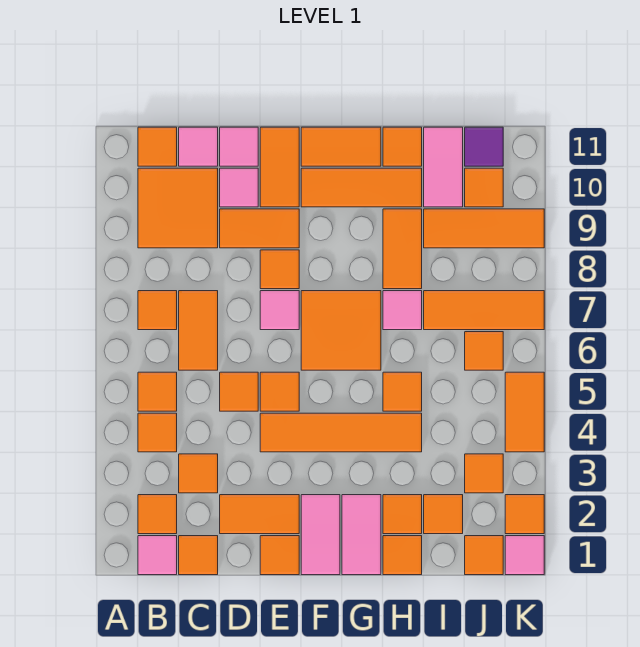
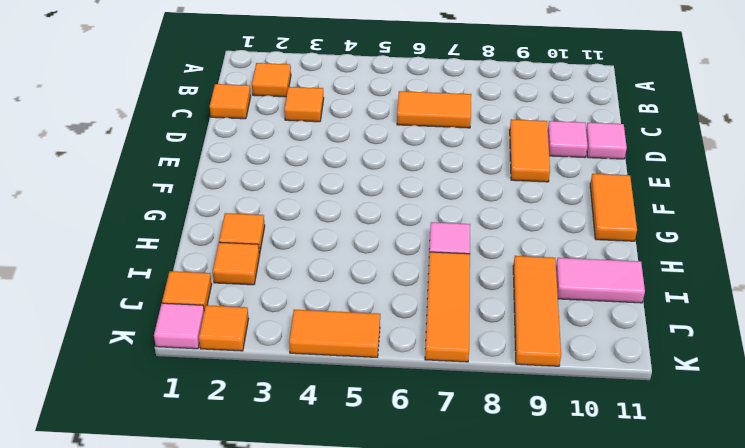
none -> pink 1x1 tile [138,536,177,575]
none -> orange 1x1 tile [138,413,177,452]
none -> orange 1x1 tile [138,372,177,411]
none -> orange 1x1 tile [138,291,177,330]

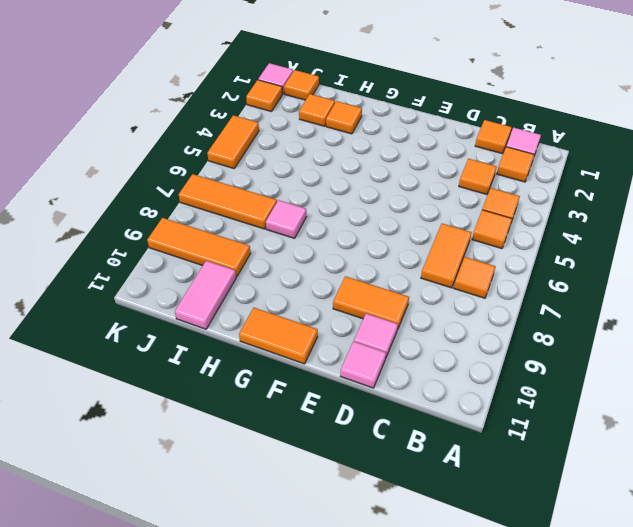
none -> orange 2x2 tile [138,168,218,248]
none -> orange 1x1 tile [138,127,177,166]
none -> pink 1x1 tile [179,127,218,166]
none -> orange 1x2 tile [220,495,299,534]

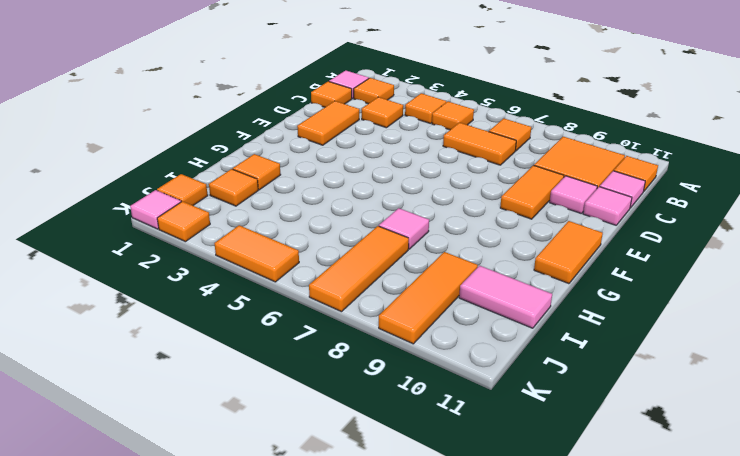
none -> orange 1x1 tile [220,372,258,411]
none -> orange 1x1 tile [260,536,299,575]
none -> orange 1x4 tile [260,413,422,452]
none -> orange 1x1 tile [260,372,299,411]

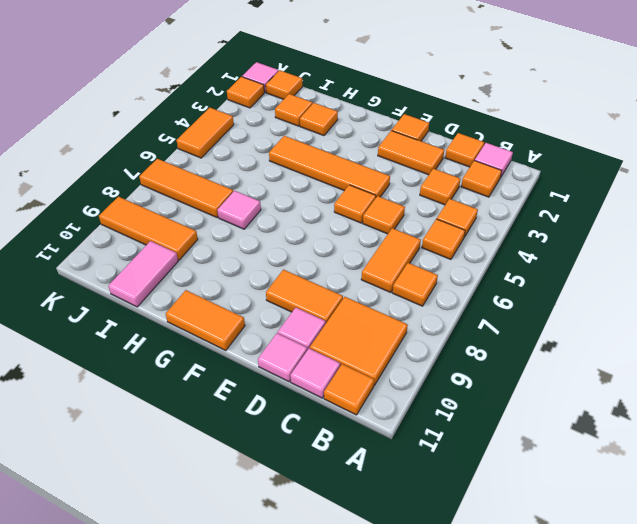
none -> pink 1x1 tile [260,291,299,330]
none -> orange 1x1 tile [260,250,299,289]
none -> orange 1x2 tile [260,127,299,207]
none -> pink 1x2 tile [301,495,340,575]

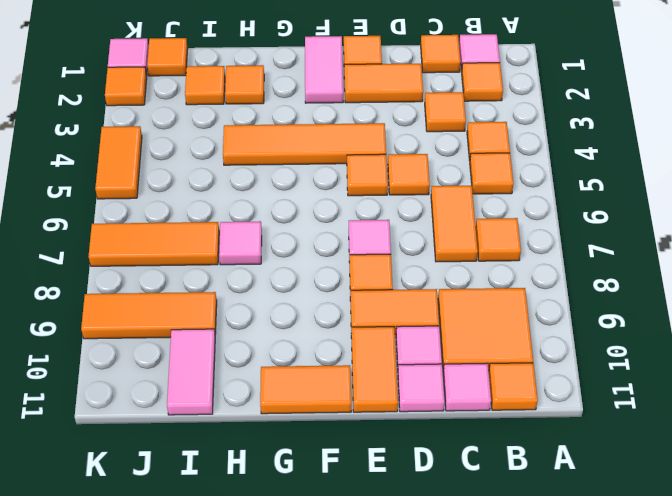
none -> orange 2x2 tile [301,291,381,370]
none -> orange 1x3 tile [301,168,422,207]
none -> pink 1x2 tile [342,495,381,575]
none -> orange 1x1 tile [383,536,422,575]

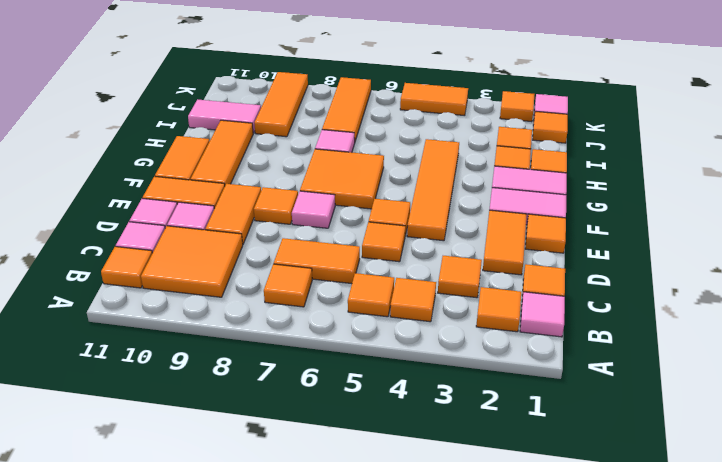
none -> orange 1x1 tile [383,372,422,411]
none -> orange 1x2 tile [383,209,422,289]
none -> orange 1x1 tile [383,127,422,166]
none -> orange 1x1 tile [465,454,503,493]

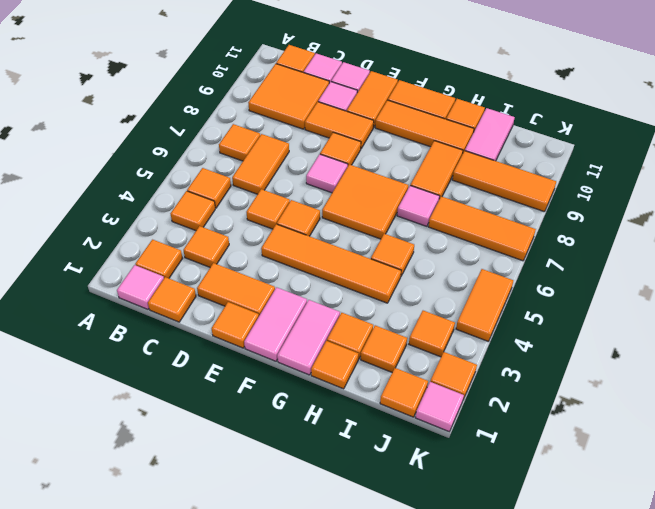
none -> orange 1x1 tile [465,332,503,370]
none -> orange 1x1 tile [465,168,503,207]
none -> purple 1x1 tile [465,127,503,166]

